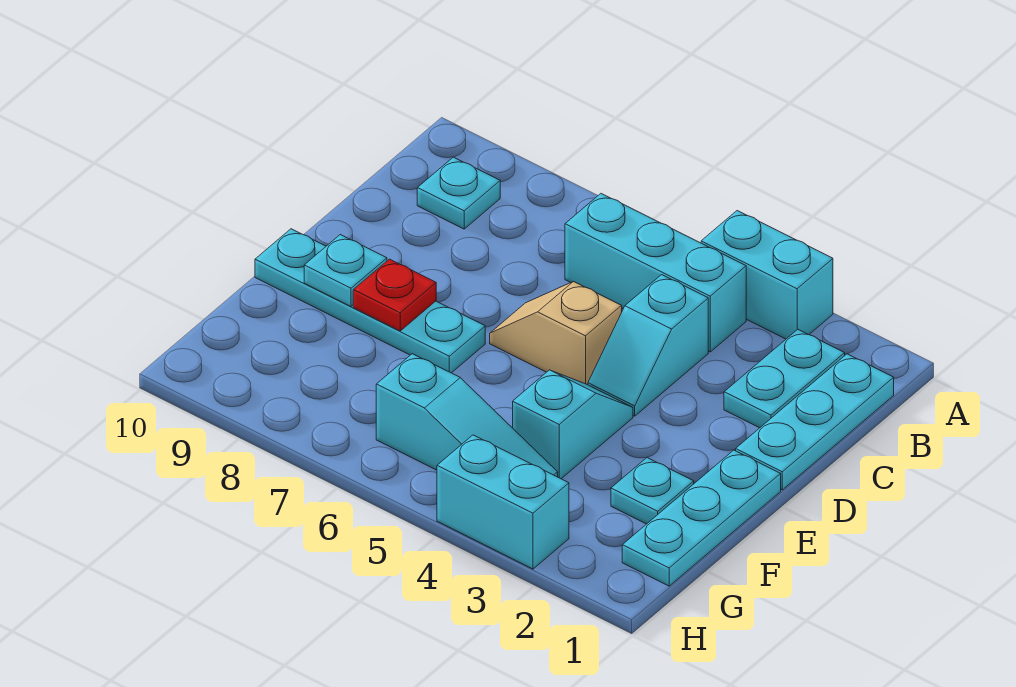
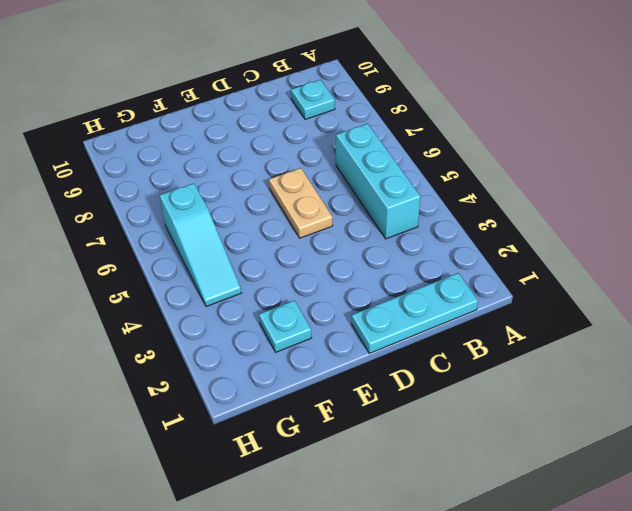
tan 1x2 plate [269,168,333,238] -> tan 1x2 slope [490,282,622,385]
none -> cyan 1x2 brick [701,211,833,339]
none -> cyan 1x2 plate [724,329,845,428]
none -> cyan 1x2 slope [588,275,708,416]

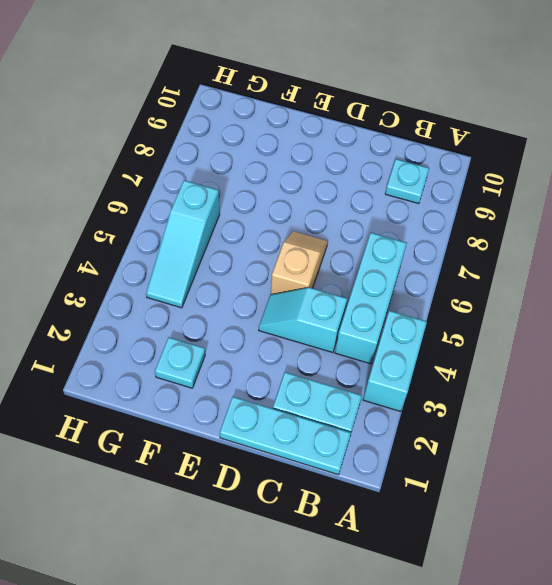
none -> cyan 1x3 plate [622,450,781,586]
none -> cyan 1x2 slope [513,370,633,479]
none -> cyan 1x4 plate [255,229,485,373]

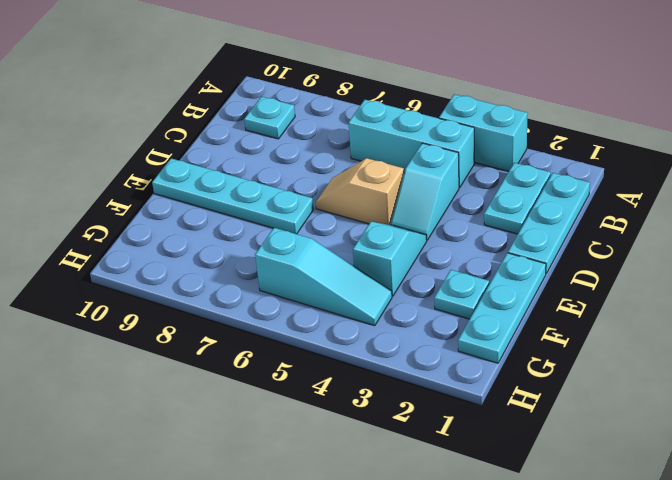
none -> cyan 1x2 brick [437,435,569,569]
none -> red 1x1 plate [353,259,436,331]
none -> cyan 1x1 plate [304,235,387,306]

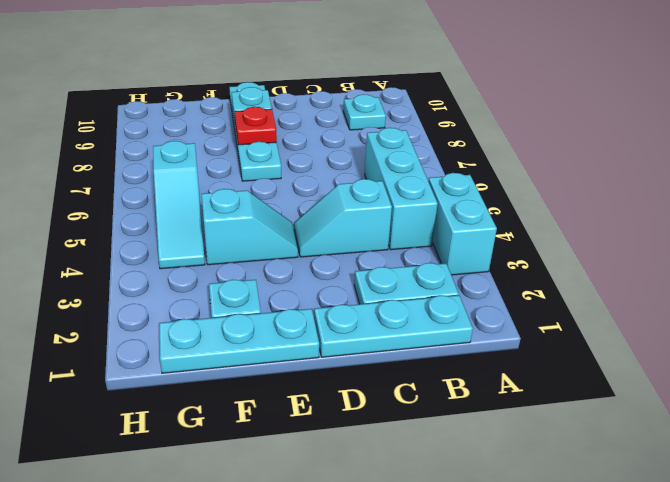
none -> tan 1x2 slope [490,282,622,385]
none -> cyan 1x2 brick [437,435,569,569]

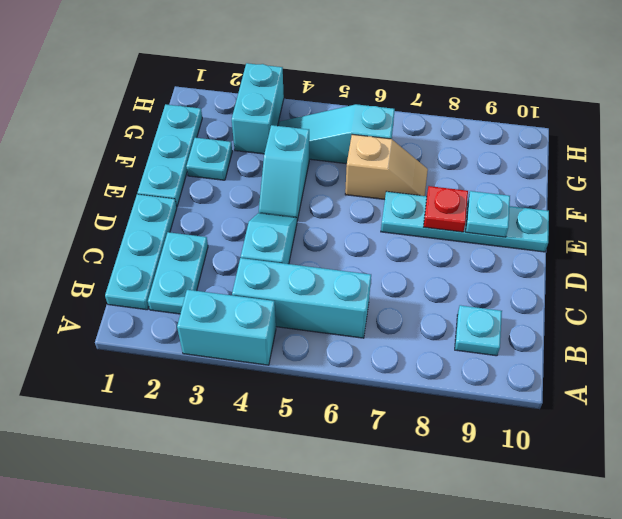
tan 1x2 slope [345,134,428,200] -> tan 1x2 slope moved to [490,282,622,385]
cyan 1x2 brick [232,63,284,154] -> cyan 1x2 brick turned to [437,435,569,569]

